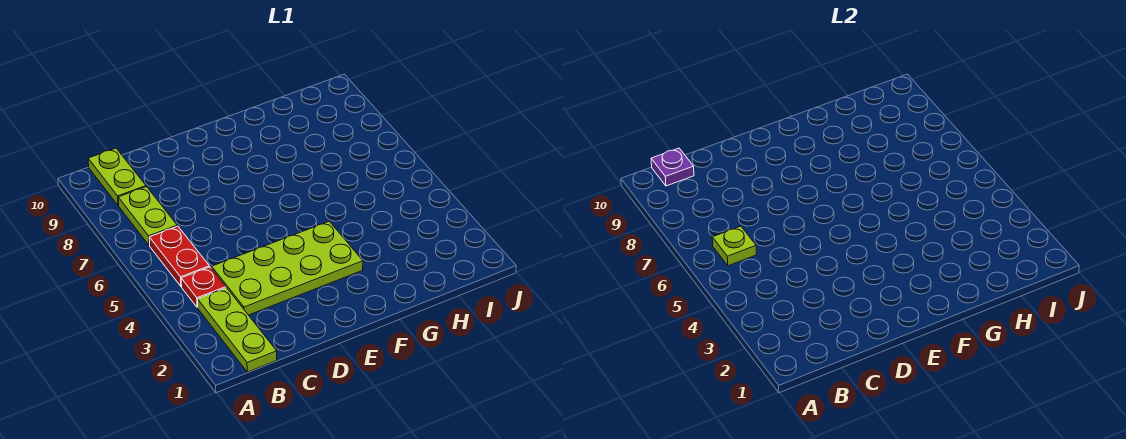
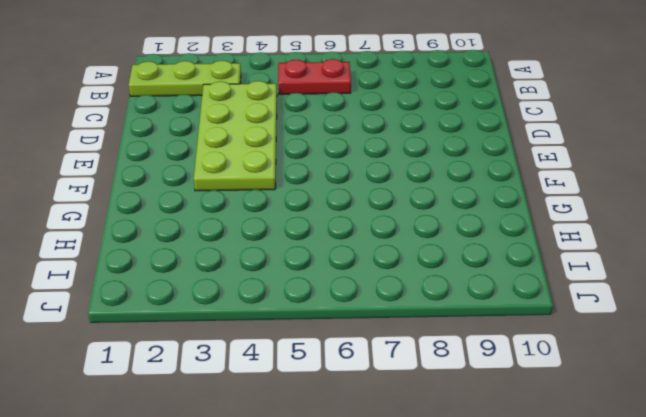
none -> red 1x1 plate [181,267,226,307]
none -> lime 1x2 plate [118,187,177,245]

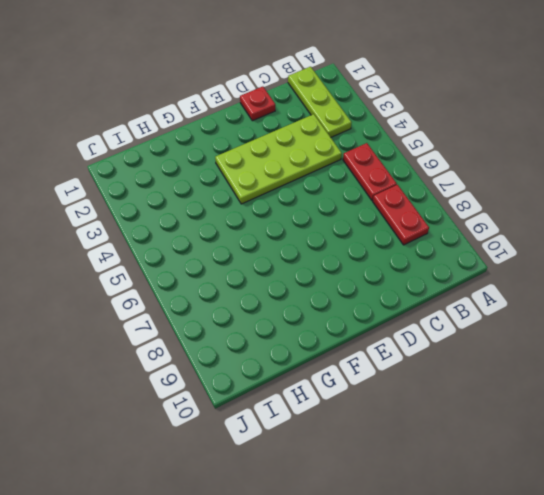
red 1x2 plate [373,185,429,245] -> lime 1x2 plate [118,187,177,245]
red 1x1 plate [240,87,275,121] -> red 1x1 plate moved to [181,267,226,307]
none -> lime 1x2 plate [88,148,146,206]
none -> lime 1x1 plate [712,226,756,266]

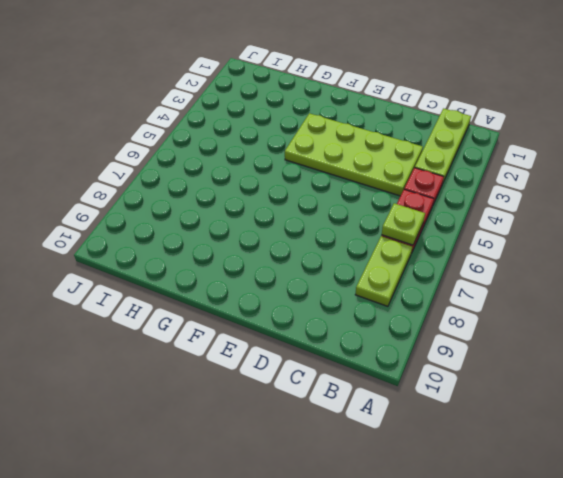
none -> lime 1x2 plate [88,148,146,206]
none -> purple 1x1 plate [651,148,694,186]

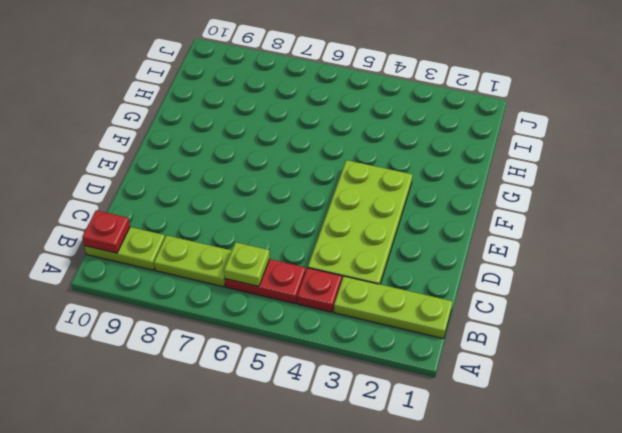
red 1x1 plate [82,210,130,253] -> purple 1x1 plate [651,148,694,186]

